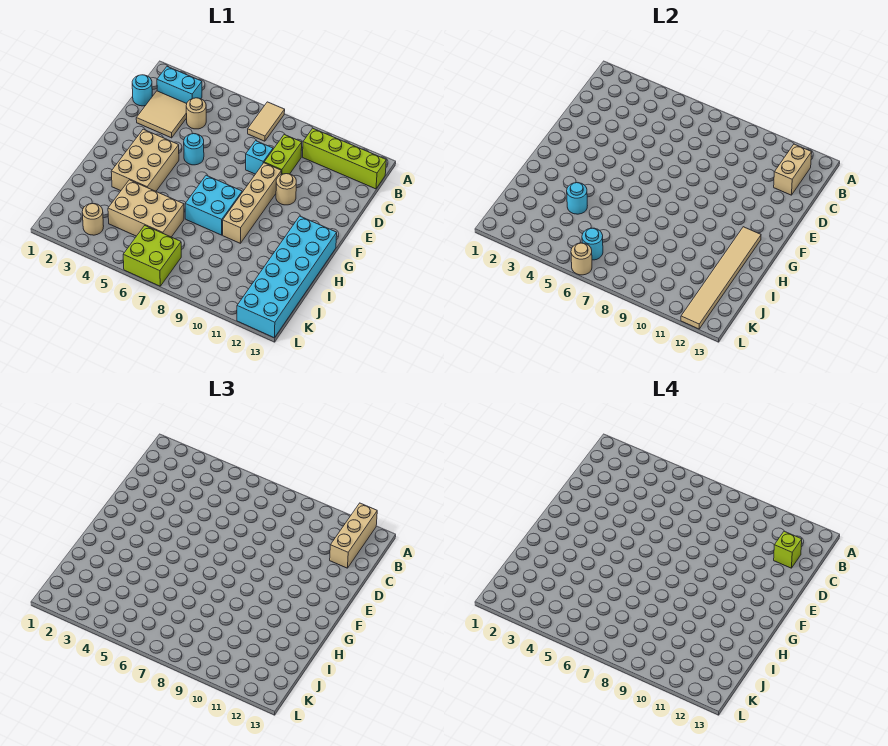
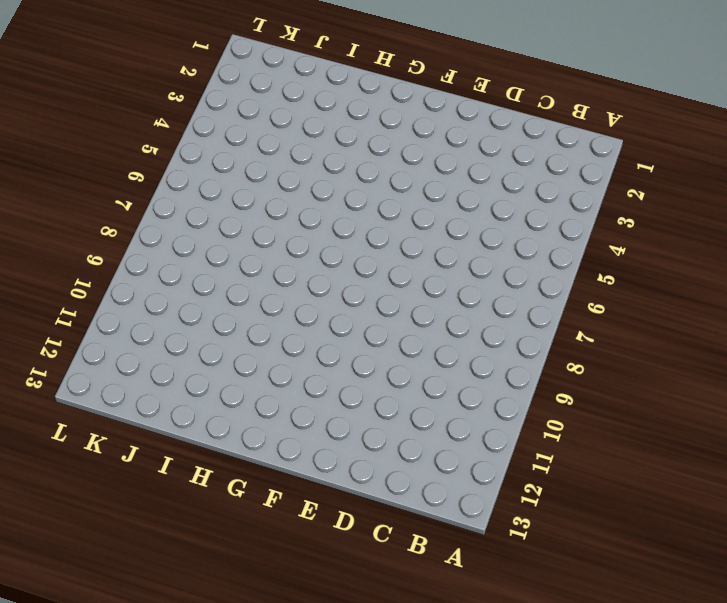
none -> tan 1x2 tile [248,102,285,141]
none -> cyan 1x2 brick [157,67,202,103]
none -> lime 1x4 brick [303,128,386,189]

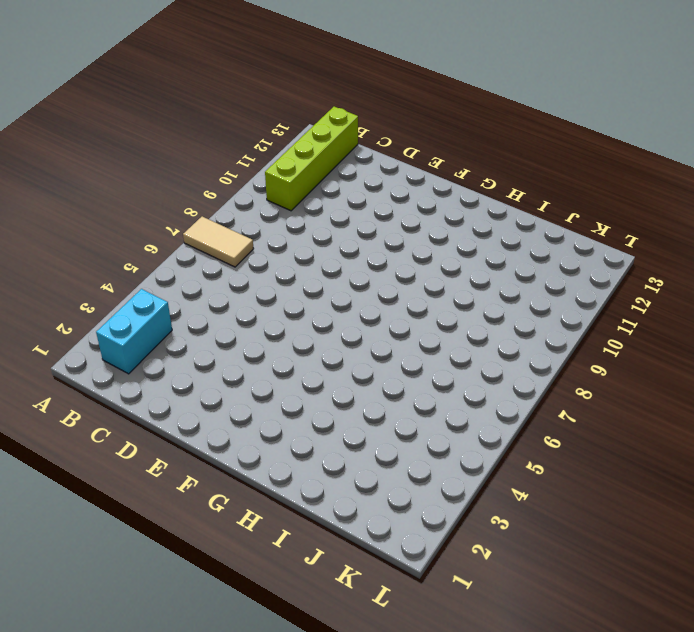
none -> cyan 1x1 round brick [132,75,152,106]
none -> tan 2x2 tile [136,91,187,138]
none -> tan 1x1 round brick [186,98,206,129]

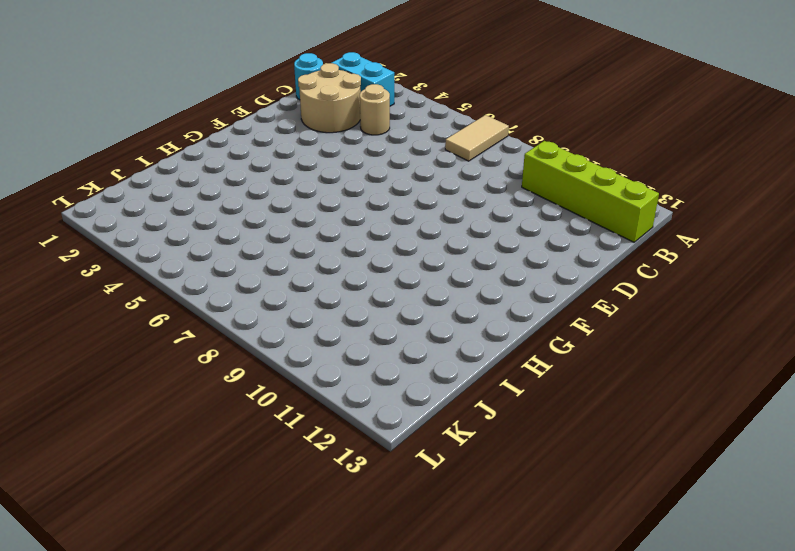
tan 2x2 round brick [298,63,361,133] -> tan 2x2 tile [136,91,187,138]
none -> lime 1x2 brick [264,135,302,174]
none -> cyan 1x1 brick [246,141,273,174]
none -> cyan 1x1 round brick [184,134,204,165]

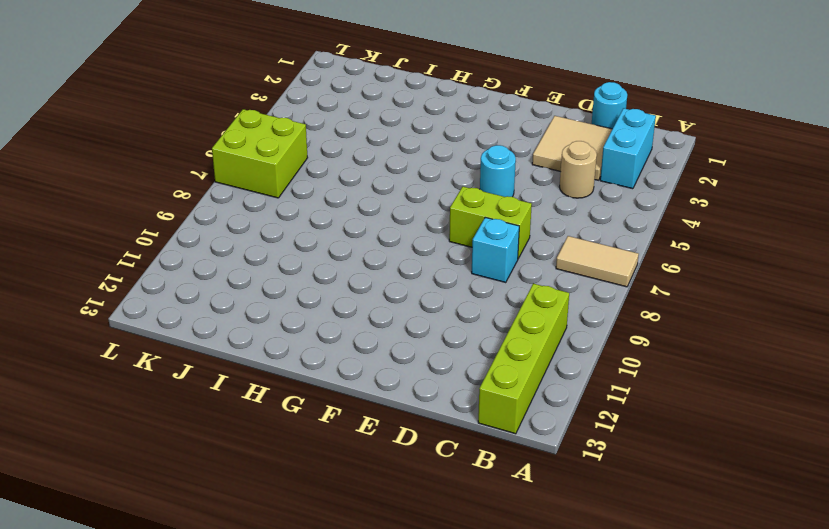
lime 1x2 brick [449,187,532,258] -> lime 1x2 brick moved to [264,135,302,174]
none -> tan 1x4 brick [223,163,281,243]
none -> tan 1x1 round brick [276,174,296,205]
none -> tan 2x3 brick [111,129,179,191]

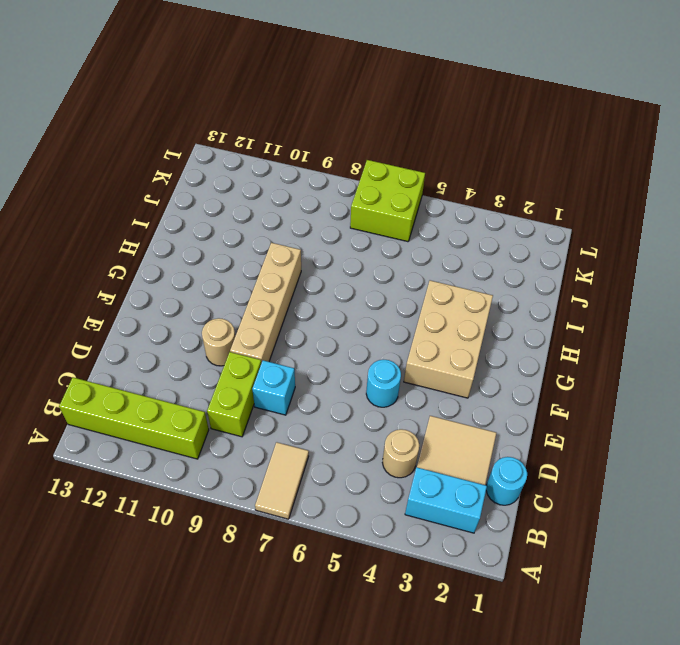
none -> cyan 2x2 brick [185,175,242,235]
none -> cyan 2x6 brick [237,216,337,338]
none -> tan 2x3 brick [108,180,184,237]

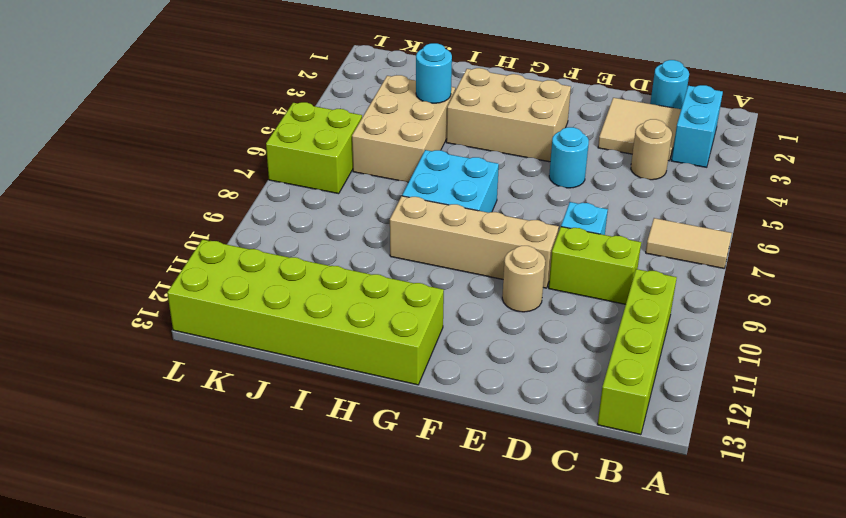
lime 2x6 brick [167,240,444,385] -> cyan 2x6 brick [237,216,337,338]
none -> tan 1x1 round brick [82,204,104,235]
none -> tan 1x2 brick [774,144,812,195]
none -> tan 1x6 tile [681,227,761,329]

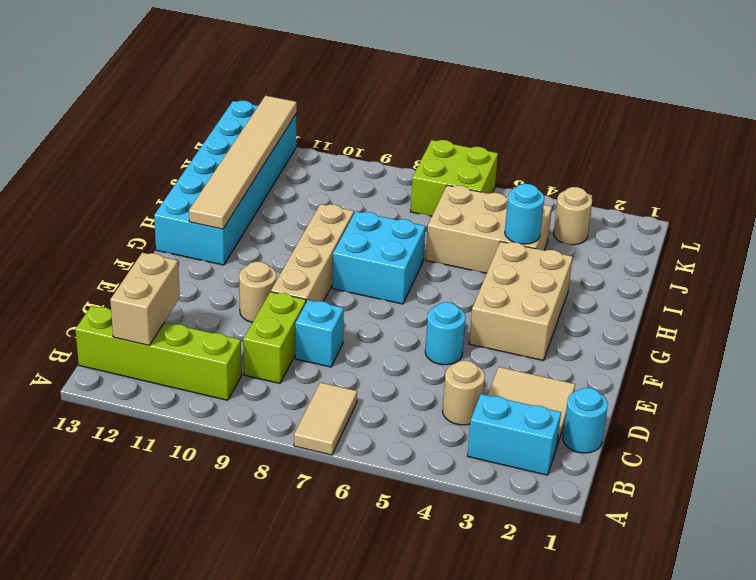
none -> cyan 1x1 round brick [582,228,603,260]
none -> tan 1x1 round brick [571,243,592,275]
none -> tan 1x3 brick [330,503,377,568]

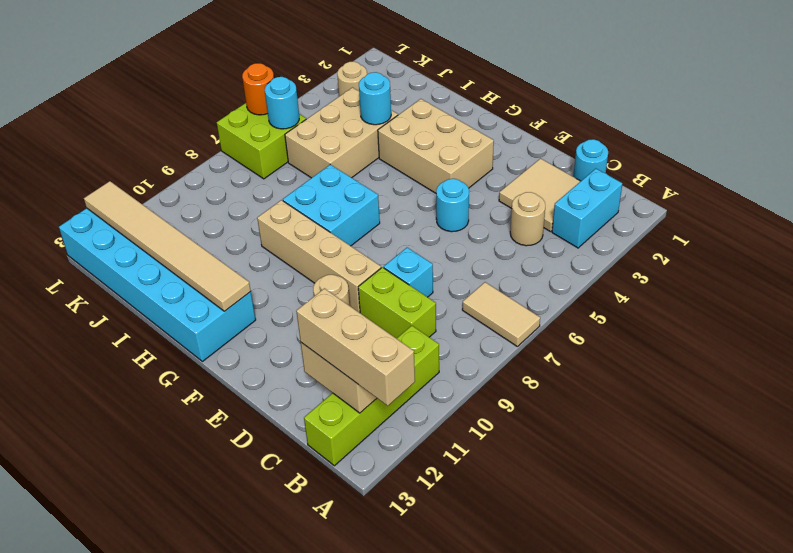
orange 1x1 round brick [242,63,274,115] -> tan 1x1 round brick [571,243,592,275]
none -> lime 1x1 brick [774,531,802,568]

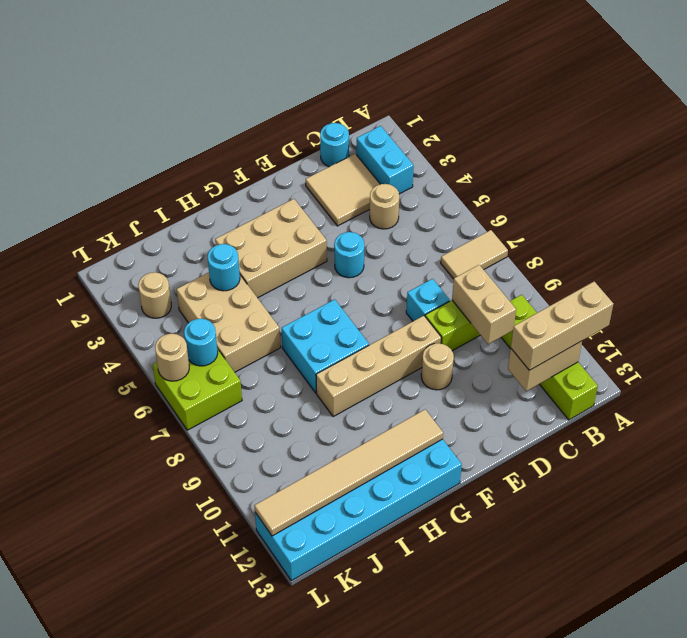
tan 1x2 brick [452,265,516,344] -> none
none -> lime 1x1 brick [774,531,802,568]

